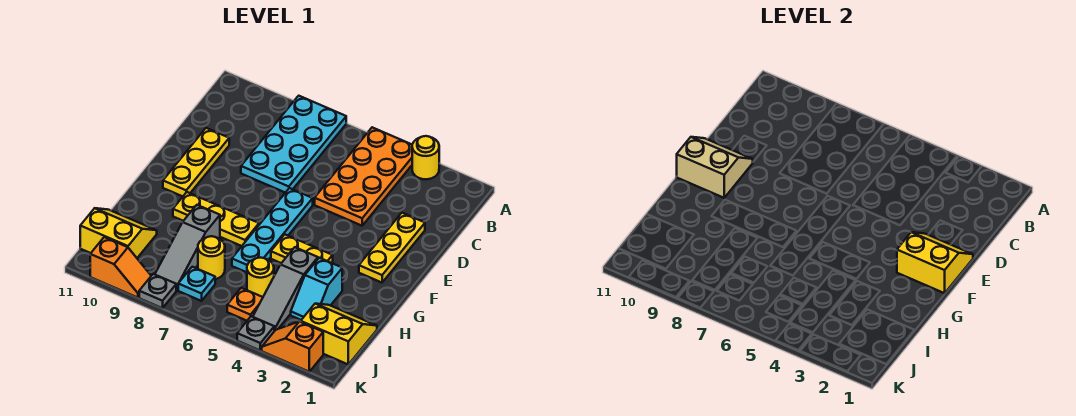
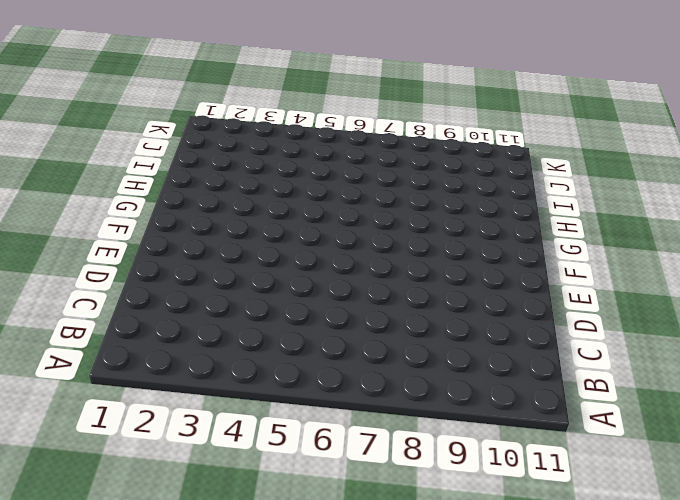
none -> yellow 1x1 round brick [412,136,439,179]
none -> orange 2x4 plate [315,127,412,226]
none -> cyan 2x4 plate [241,96,346,193]

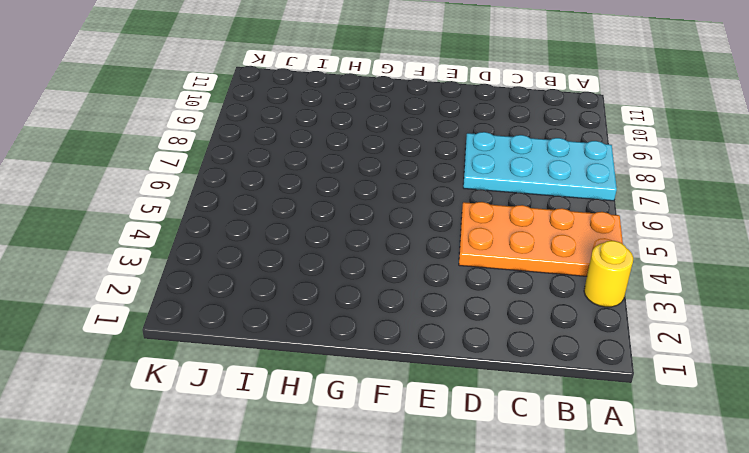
none -> yellow 1x3 plate [359,213,425,283]
none -> yellow 1x3 plate [163,128,229,196]
none -> cyan 1x4 plate [232,188,313,272]

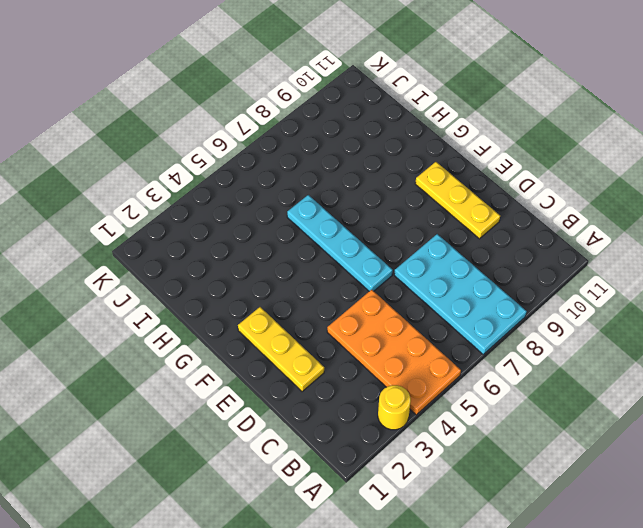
none -> yellow 1x2 plate [271,235,333,263]
none -> yellow 1x3 plate [173,192,259,246]
none -> cyan 1x2 slope [291,258,342,320]

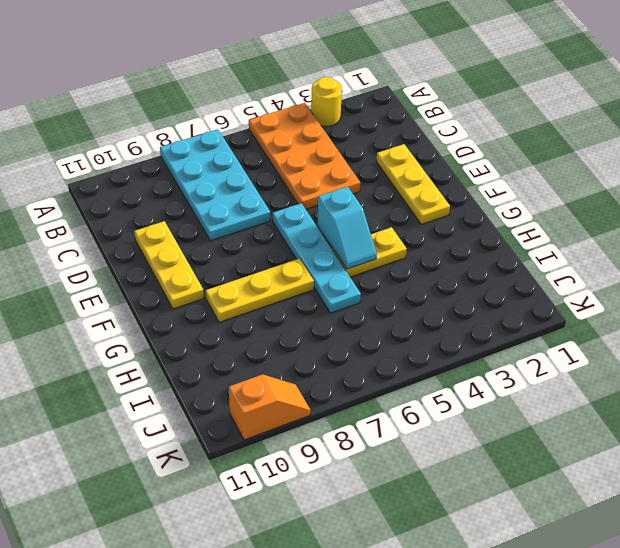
cyan 1x2 slope [318,187,377,269] -> cyan 1x2 slope moved to [291,258,342,320]
none -> grey 1x3 slope [253,247,318,331]
none -> grey 1x3 slope [155,205,220,290]
none -> yellow 2x2 slope [301,304,377,364]

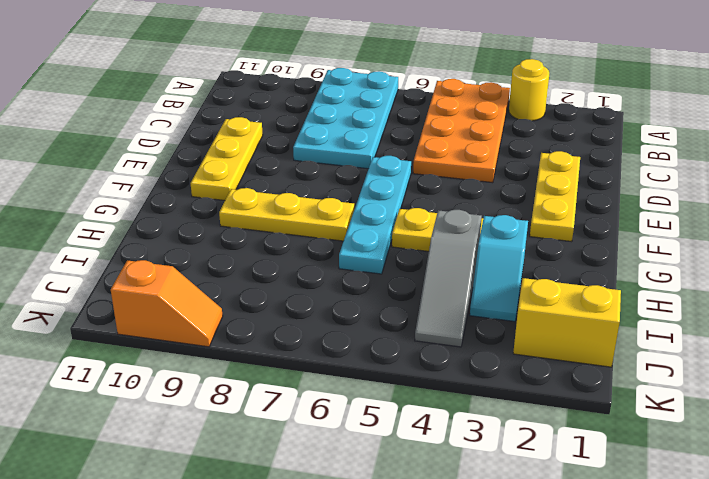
none -> grey 1x3 slope [155,205,220,290]
none -> yellow 1x1 round brick [247,258,274,297]
none -> yellow 1x1 round brick [198,236,225,279]

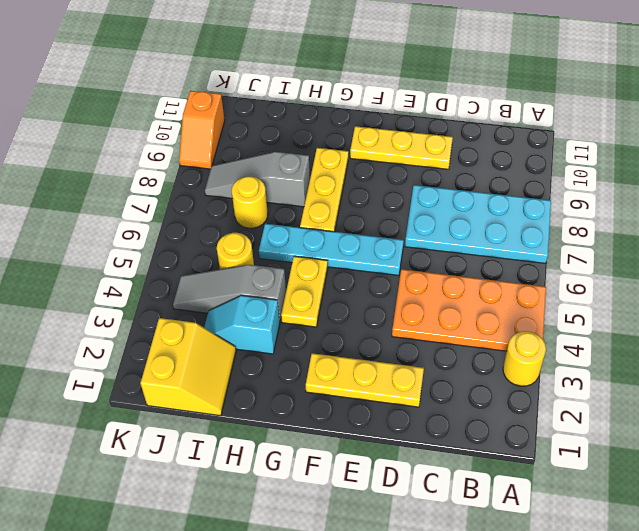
none -> yellow 2x2 slope [80,208,157,258]
none -> orange 1x1 plate [227,288,263,321]
none -> cyan 1x1 plate [178,267,215,301]

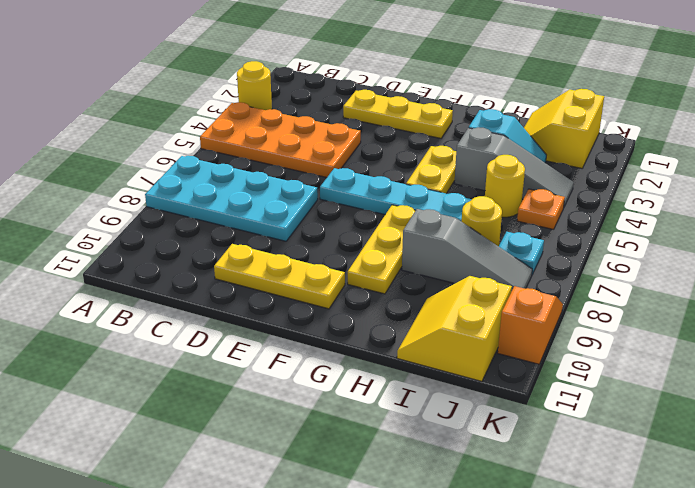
none -> orange 1x2 slope [262,321,323,372]
none -> grey 1x1 plate [237,316,274,350]
none -> grey 1x1 plate [139,274,176,308]

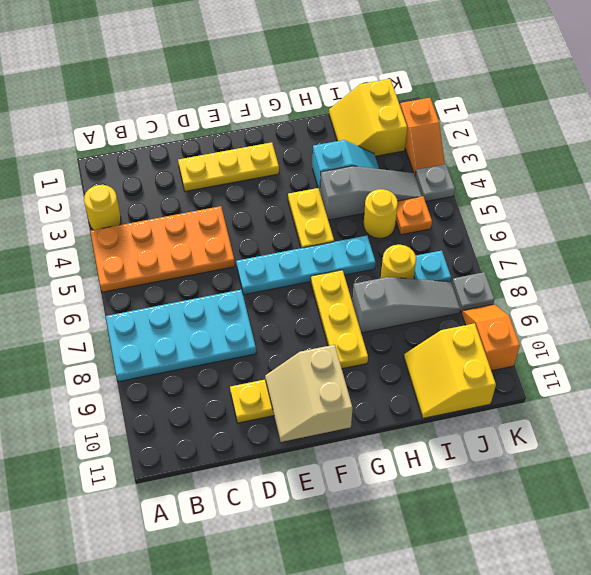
none -> yellow 2x2 slope [897,232,973,293]

